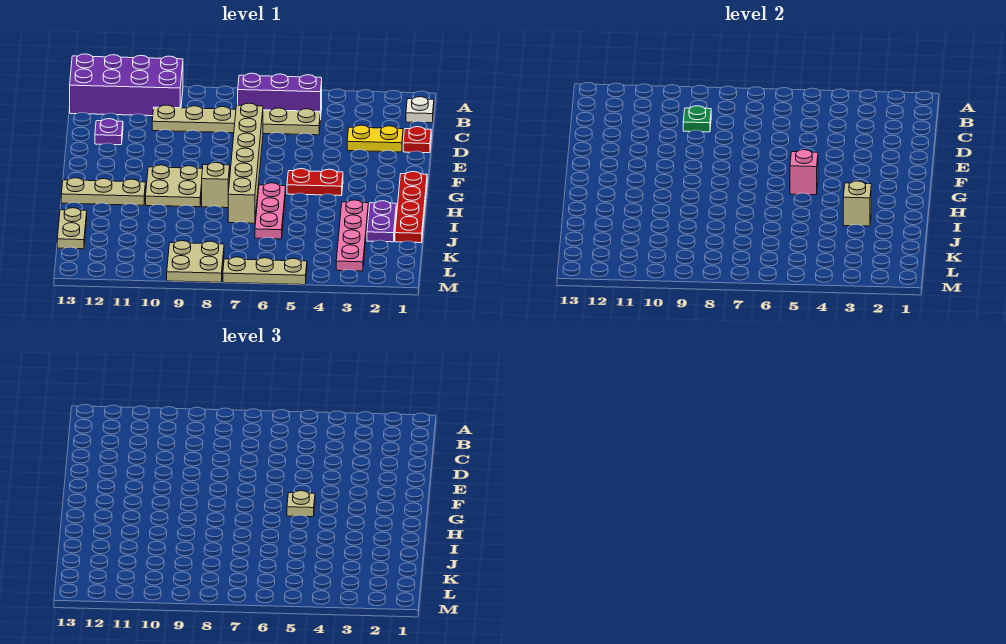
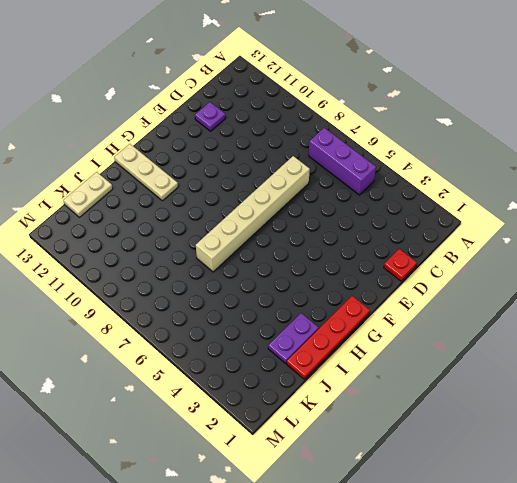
none -> purple 2x4 brick [70,54,183,116]
none -> white 1x1 plate [406,97,434,123]
none -> tan 1x6 plate [152,105,320,135]

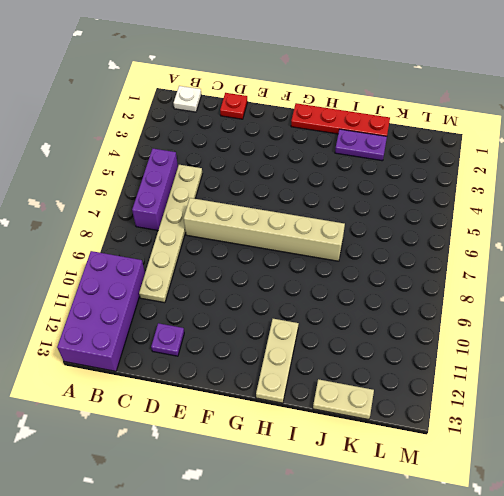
none -> yellow 1x2 plate [347,125,403,152]
none -> red 1x2 plate [287,169,343,196]
none -> tan 2x2 plate [146,165,203,207]

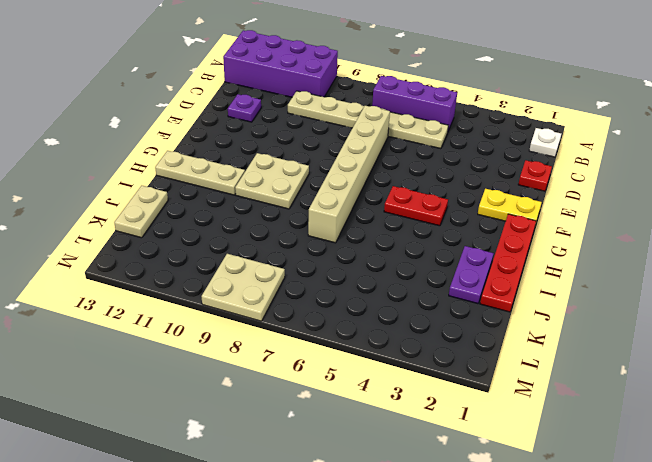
yellow 1x2 plate [478,189,542,222] -> yellow 1x2 plate moved to [347,125,403,152]
none -> pink 1x3 plate [255,183,286,239]
none -> tan 1x1 brick [202,162,230,208]
none -> pink 1x4 plate [336,200,368,271]

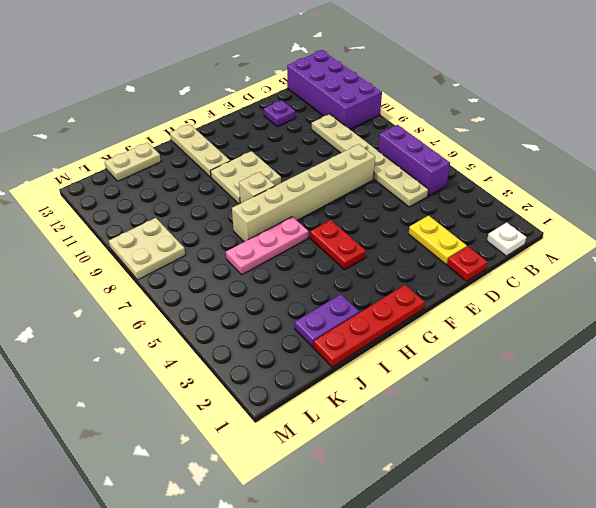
none -> pink 1x4 plate [336,200,368,271]
none -> tan 1x3 plate [223,257,307,285]
none -> green 1x1 plate [683,106,711,132]

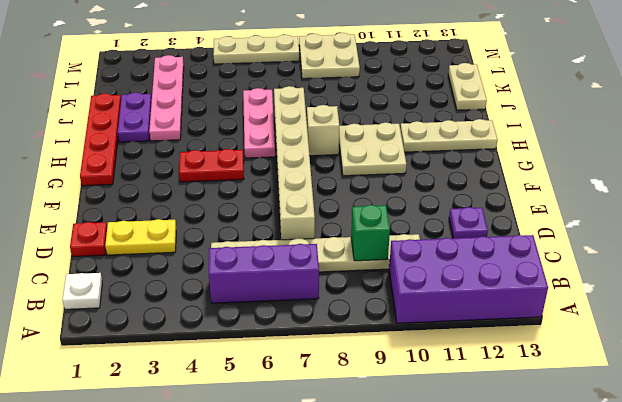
green 1x1 brick [351,205,390,261] -> green 1x1 plate [683,106,711,132]
none -> pink 1x1 brick [790,150,818,195]
none -> tan 1x1 brick [843,181,871,226]
none -> tan 1x1 plate [287,491,315,517]

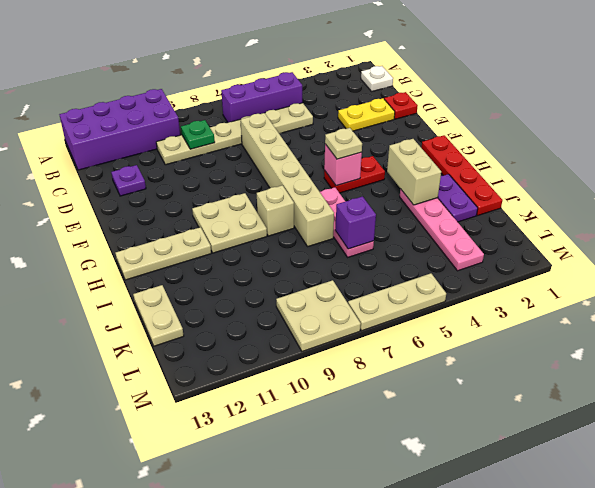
tan 1x2 brick [387,139,441,205] -> tan 1x1 brick [843,181,871,226]
purple 1x1 brick [335,196,376,249] -> none

